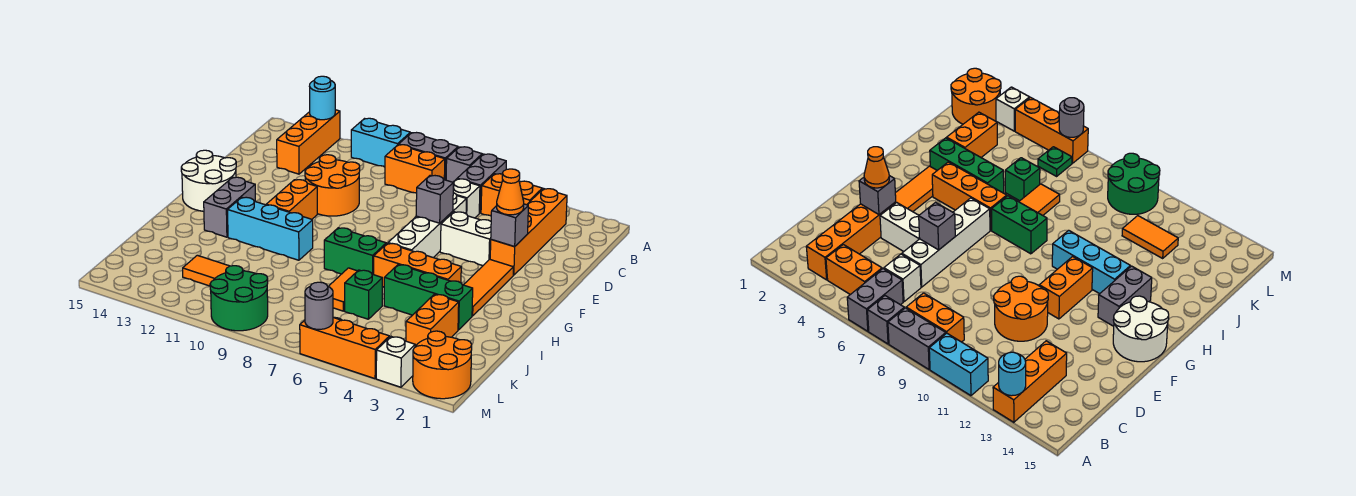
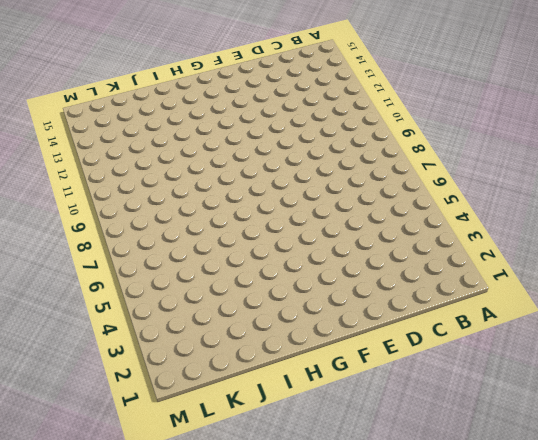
none -> grey 1x2 brick [457,154,506,213]
none -> grey 1x1 brick [446,147,482,182]
none -> grey 1x2 brick [399,133,458,180]
none -> cyan 1x2 brick [351,118,410,167]

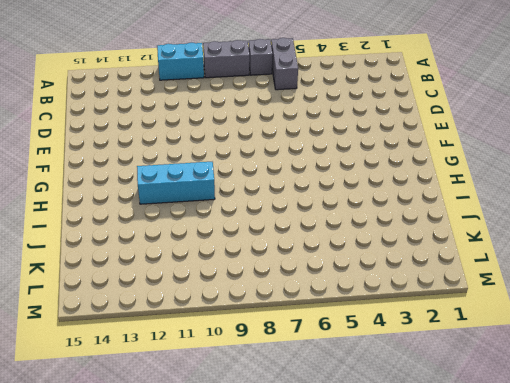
none -> orange 1x3 brick [277,110,340,174]
none -> orange 1x4 brick [490,189,567,275]
none -> orange 1x2 brick [481,174,542,216]
none -> orange 1x2 brick [385,145,445,193]

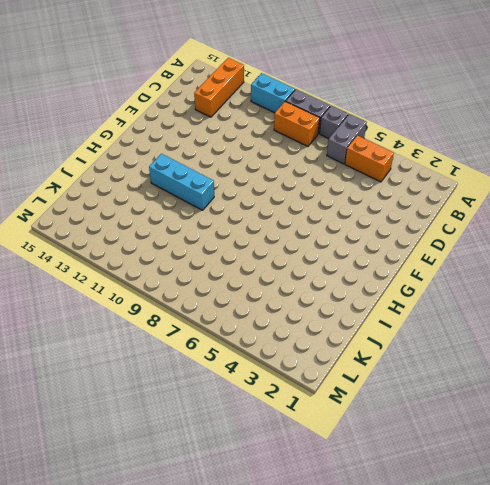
none -> orange 1x4 brick [490,189,567,275]
none -> white 1x1 brick [453,179,480,218]
none -> white 1x4 brick [388,193,466,258]
none -> orange 2x2 round brick [305,155,360,216]

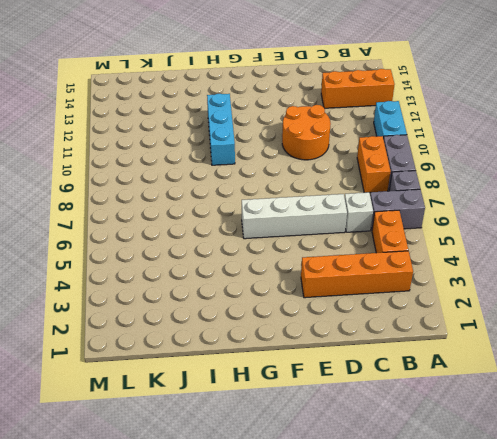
none -> white 1x2 brick [440,212,491,266]
none -> orange 1x3 tile [464,259,513,316]
none -> orange 1x2 brick [266,180,317,219]
none -> white 2x2 round brick [181,150,236,211]

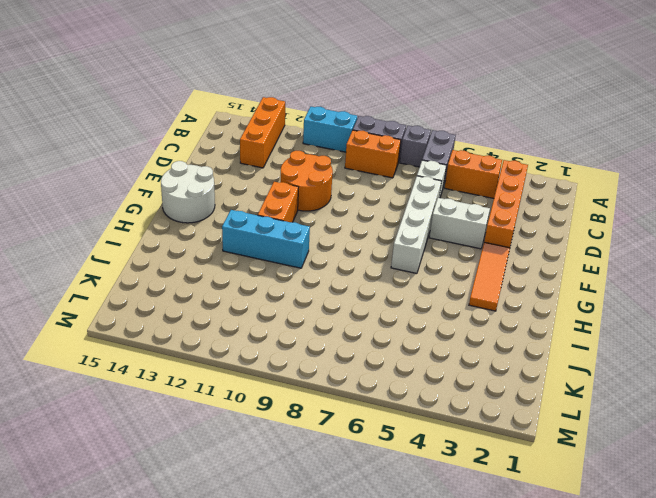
none -> grey 1x2 brick [204,177,255,237]
none -> orange 1x3 brick [374,243,461,287]
none -> green 1x2 brick [324,228,386,275]
none -> green 1x3 brick [384,265,473,330]

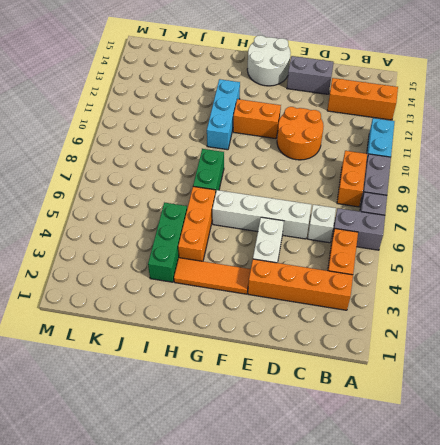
grey 1x2 brick [287,56,334,94] -> grey 1x2 brick moved to [204,177,255,237]
none -> orange 1x2 tile [328,268,357,311]
none -> orange 1x2 brick [406,294,459,346]
none -> green 1x1 brick [345,270,382,319]
none -> orange 1x2 tile [183,255,244,286]

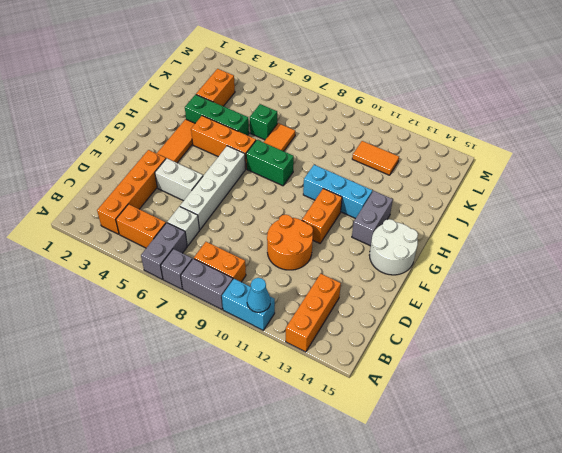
cyan 1x1 cone [247,278,270,312] -> none
none -> orange 2x2 round brick [413,331,472,399]
none -> green 1x1 plate [1038,147,1072,176]
none -> green 2x2 round brick [210,266,268,331]
none -> white 1x1 brick [376,336,415,387]

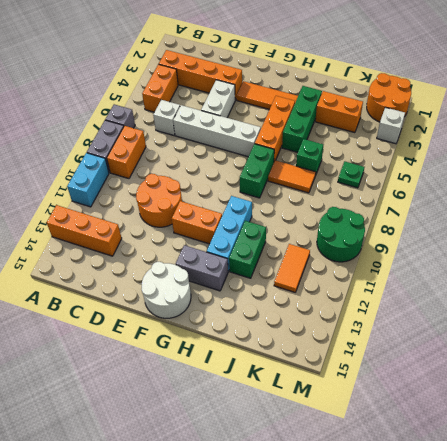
green 1x2 brick [229,221,266,278] -> none
none -> grey 1x2 brick [457,154,506,213]
none -> orange 1x3 brick [300,317,389,379]
none -> cyan 1x1 round brick [310,76,335,120]
none -> grey 1x1 brick [491,204,528,247]

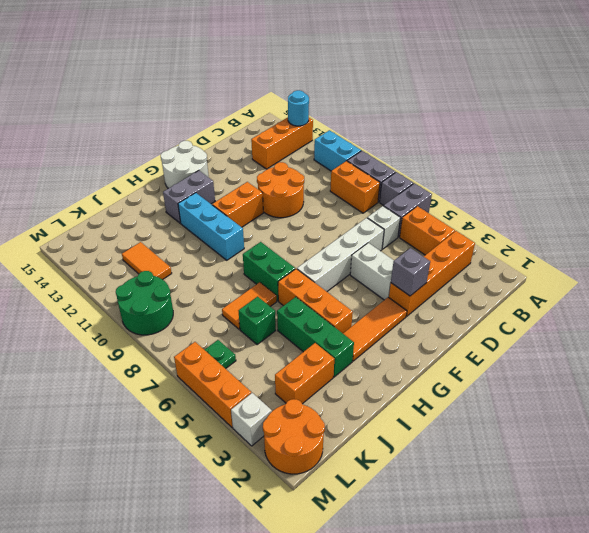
none -> grey 1x1 brick [416,176,453,223]
none -> grey 1x1 round brick [305,282,333,329]
none -> orange 1x1 cone [497,169,524,215]

